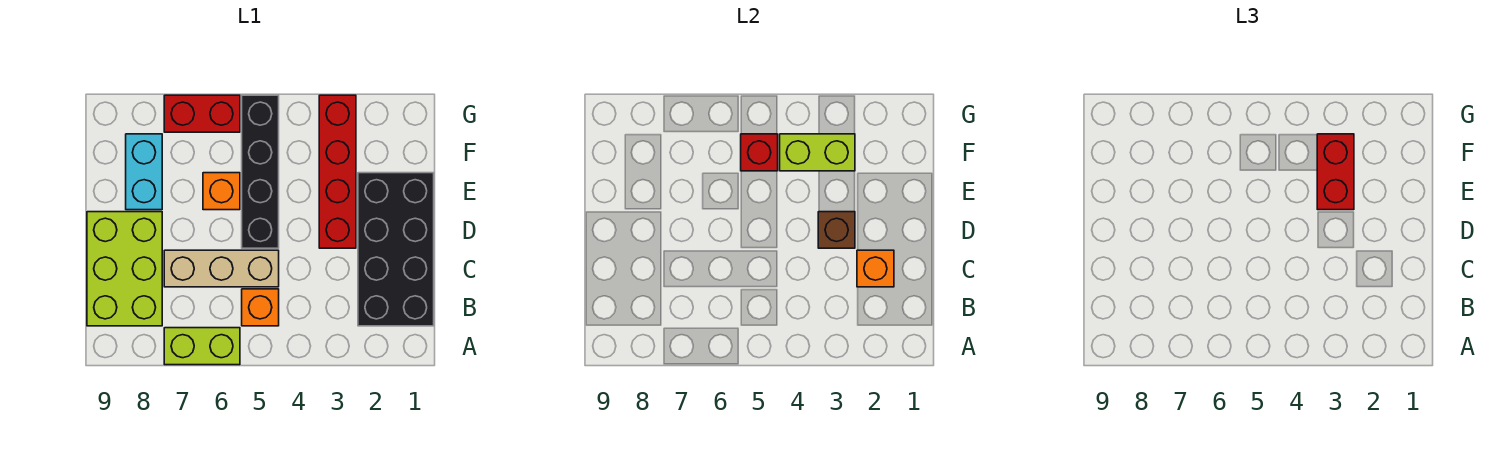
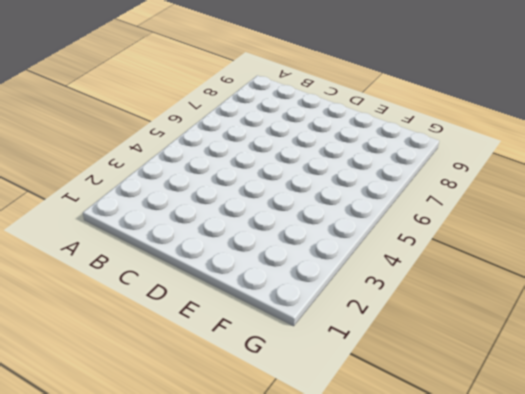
none -> lime 1x2 brick [164,328,240,365]
none -> black 2x4 brick [358,173,434,326]
none -> orange 1x1 brick [242,289,279,326]

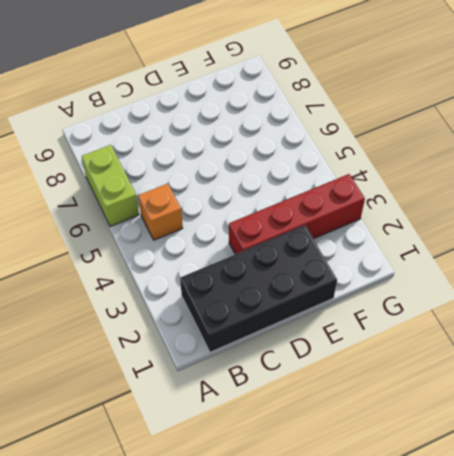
none -> lime 2x3 brick [87,212,162,326]
none -> tan 1x3 brick [164,250,279,287]
none -> black 1x4 brick [242,95,279,248]

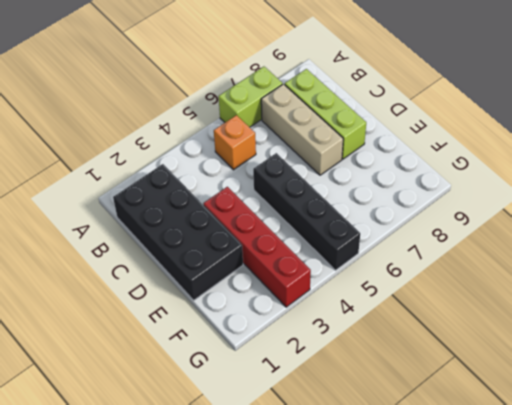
tan 1x3 brick [261,84,343,175] -> tan 1x3 brick turned to [164,250,279,287]
lime 1x3 brick [285,69,366,159] -> lime 2x3 brick [87,212,162,326]
none -> orange 1x1 brick [203,173,240,210]
none -> cyan 1x2 brick [126,134,162,210]
none -> red 1x2 brick [164,95,240,132]

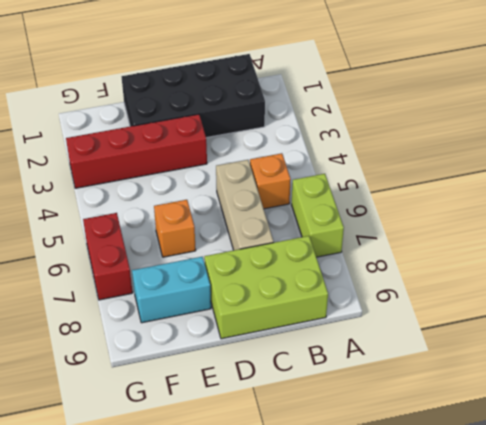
none -> black 1x4 brick [242,95,279,248]
none -> orange 1x1 brick [857,250,894,287]
none -> brown 1x1 brick [818,212,855,248]

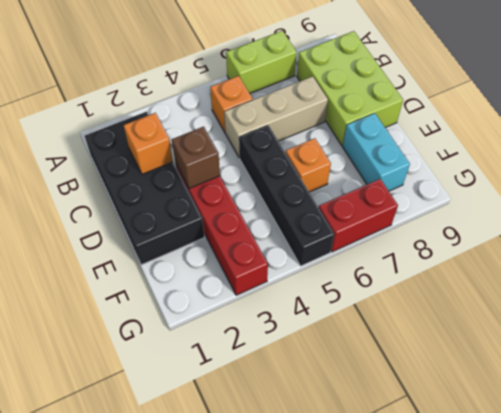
none -> lime 1x2 brick [780,134,855,171]
none -> red 1x1 brick [741,134,778,171]
none -> red 1x2 brick [1317,134,1354,210]

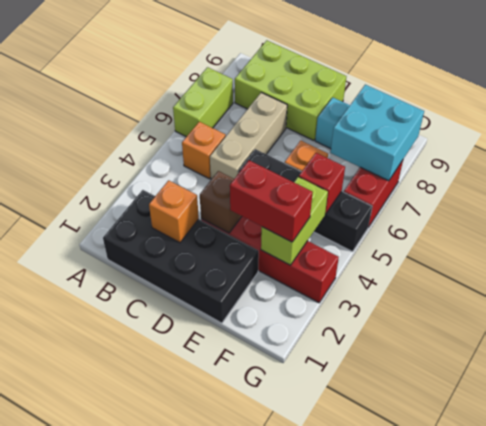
cyan 2x2 brick [331,85,424,181] -> none

